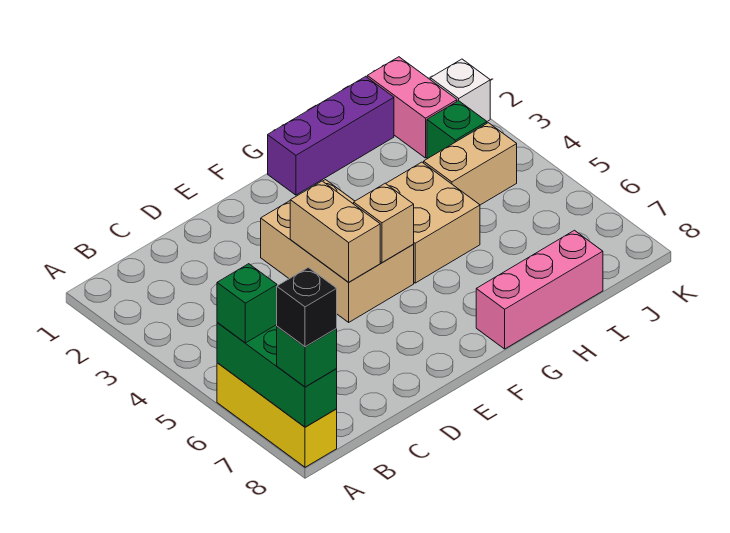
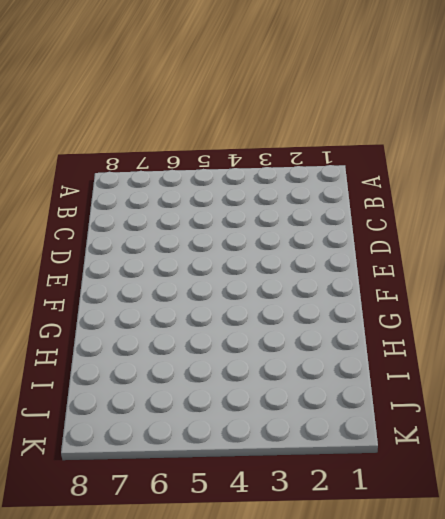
none -> yellow 1x3 brick [217,363,337,467]
none -> tan 2x3 brick [261,180,414,322]
none -> purple 1x3 brick [268,76,394,195]

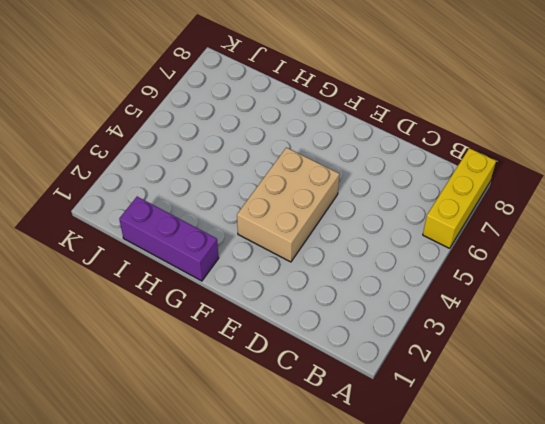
none -> tan 2x2 brick [386,162,480,283]
none -> pink 1x3 brick [476,230,603,349]
none -> tan 1x2 brick [424,123,517,205]

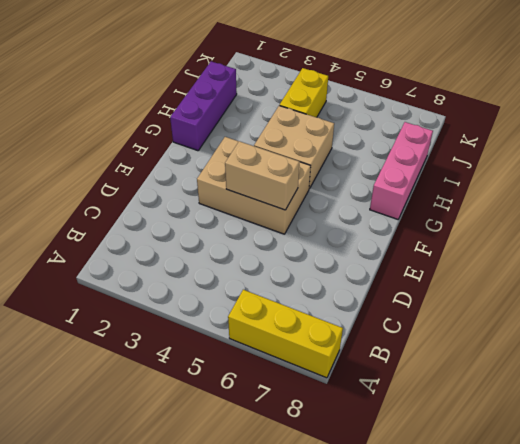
yellow 1x2 brick [280,68,328,117] -> tan 1x2 brick [424,123,517,205]
none -> pink 1x2 brick [367,57,457,158]
none -> green 1x1 brick [427,101,487,159]
none -> white 1x1 brick [430,59,490,121]

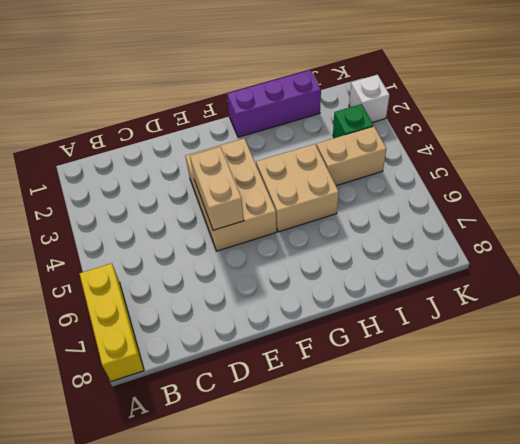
none -> pink 1x3 brick [476,230,603,349]
none -> pink 1x2 brick [367,57,457,158]
none -> green 1x3 brick [217,323,337,427]

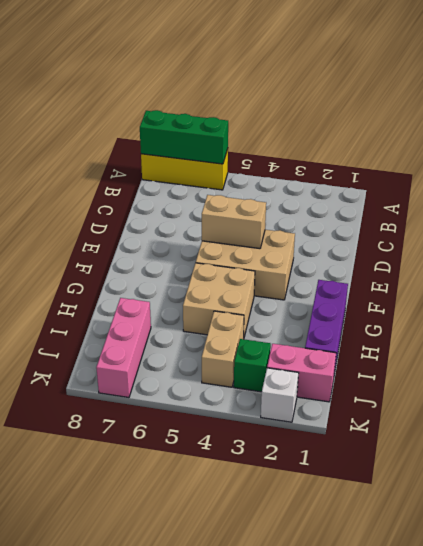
pink 1x3 brick [96,298,151,397] -> pink 1x3 brick moved to [476,230,603,349]
none -> tan 1x1 brick [354,183,414,262]
none -> green 1x1 brick [217,264,277,343]
none -> green 1x1 brick [277,327,337,387]

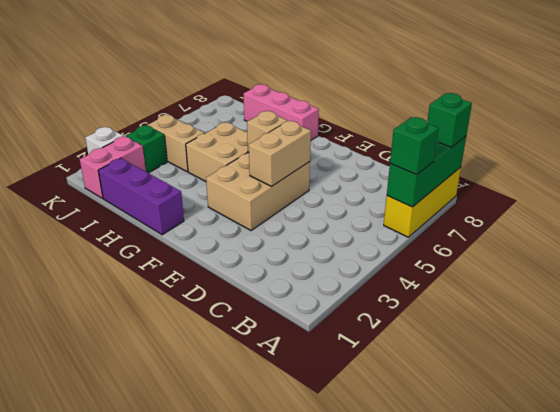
none -> black 1x1 brick [277,268,337,347]

